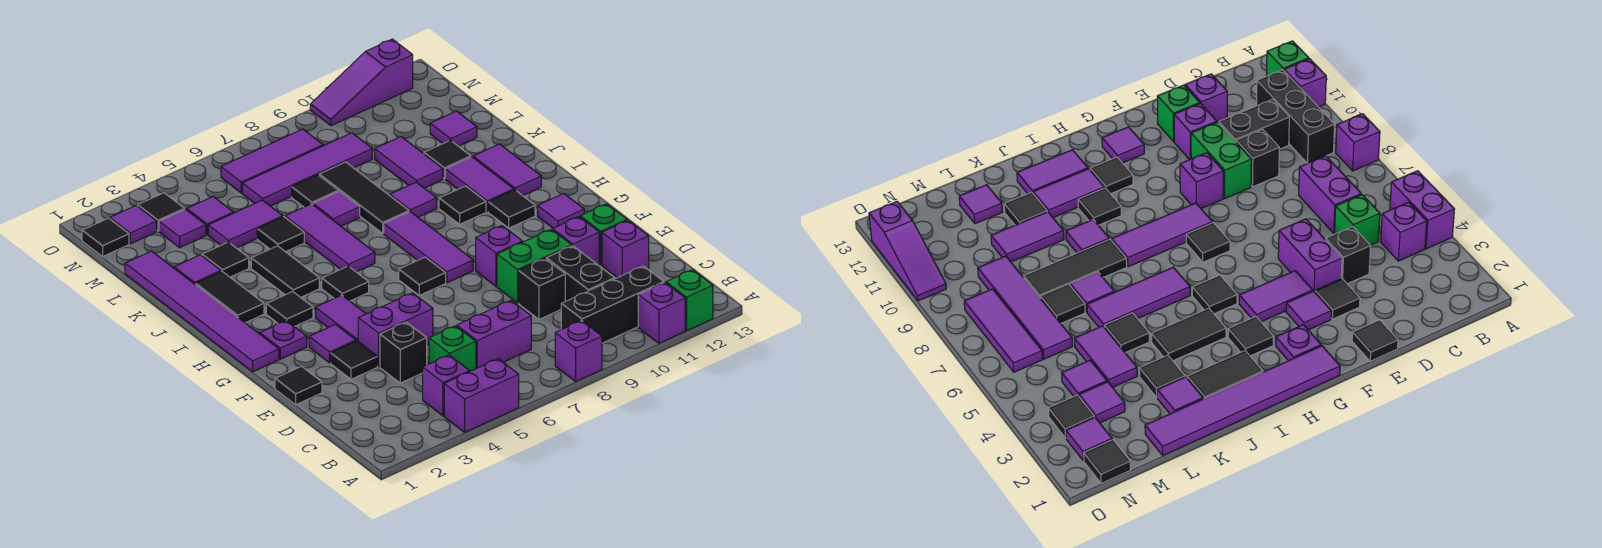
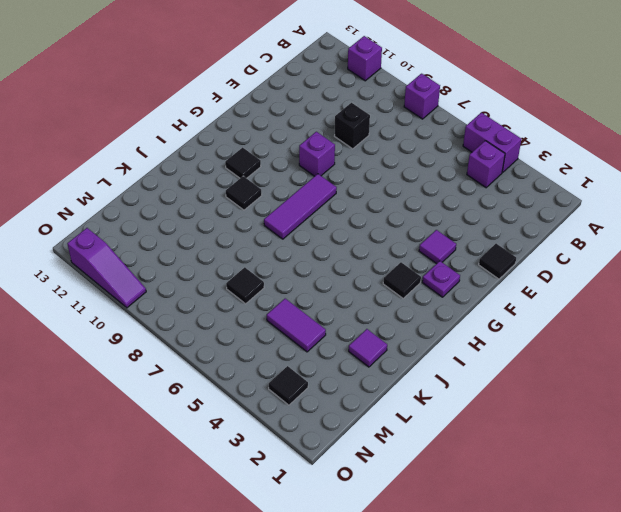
none -> green 1x1 brick [666,270,713,331]
none -> black 1x3 brick [561,266,664,343]
none -> green 1x1 brick [429,326,476,371]
none -> purple 1x2 brick [457,300,531,369]

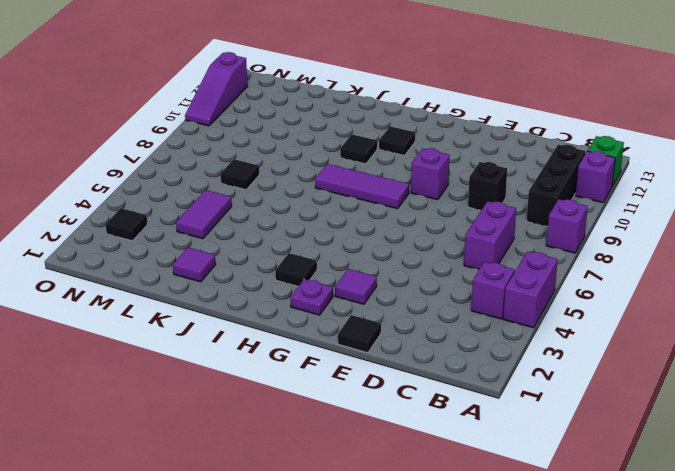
none -> green 1x1 brick [429,326,476,371]
none -> black 1x2 brick [546,246,615,301]
none -> black 1x1 brick [380,322,427,383]
none -> purple 1x1 brick [602,220,649,278]

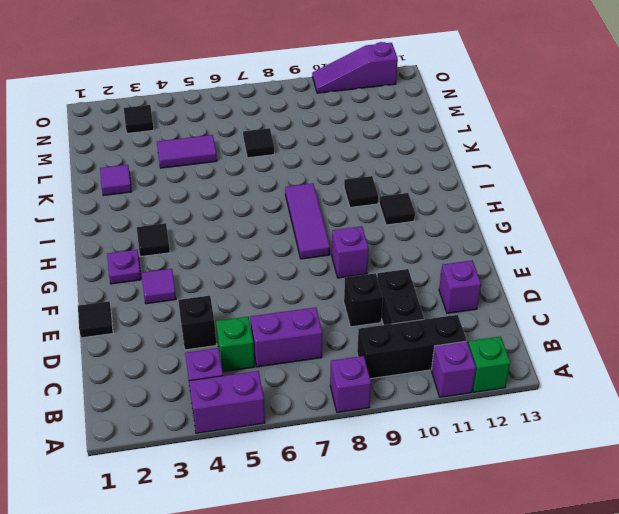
none -> black 1x1 tile [331,341,377,379]
none -> purple 1x2 brick [358,293,433,367]
none -> green 1x2 brick [497,229,572,303]
none -> purple 1x1 brick [553,217,599,265]

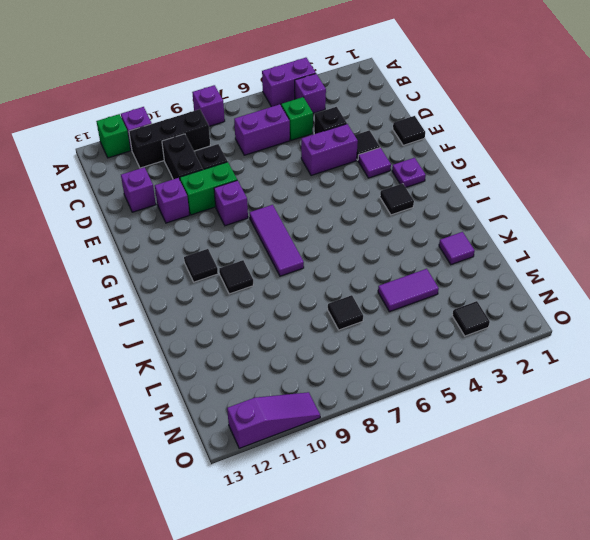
none -> green 1x1 brick [580,204,627,265]
none -> purple 1x2 tile [316,295,366,341]
none -> purple 1x6 tile [125,251,279,372]
none -> black 1x1 tile [399,257,446,295]

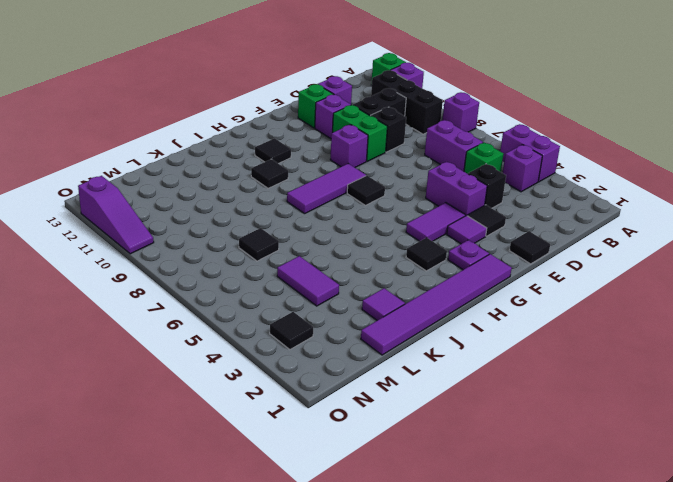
none -> purple 1x1 tile [538,194,584,228]
none -> black 1x1 tile [322,266,369,301]
none -> black 1x2 tile [196,271,264,323]
none -> black 1x2 tile [251,246,319,297]

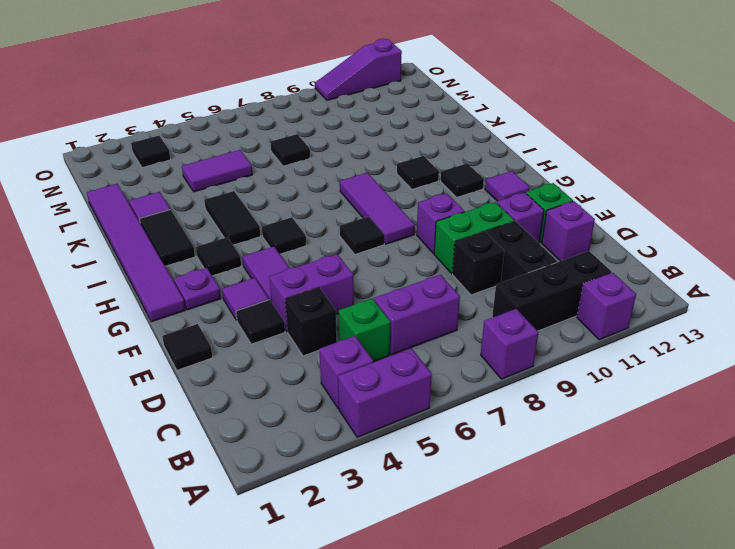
none -> green 1x1 brick [666,270,713,331]
none -> purple 1x3 tile [285,204,375,272]
none -> purple 1x2 tile [445,157,514,212]
none -> purple 1x2 tile [473,144,541,196]

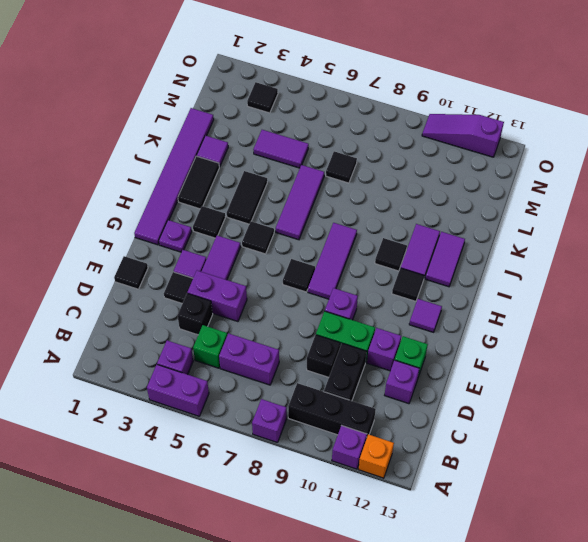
orange 1x1 brick [358,434,394,478] -> green 1x1 brick [666,270,713,331]
none -> black 1x3 tile [319,162,409,233]
none -> purple 1x1 tile [390,182,437,217]
none -> black 1x1 tile [202,242,249,277]
none -> black 1x1 tile [257,217,304,252]

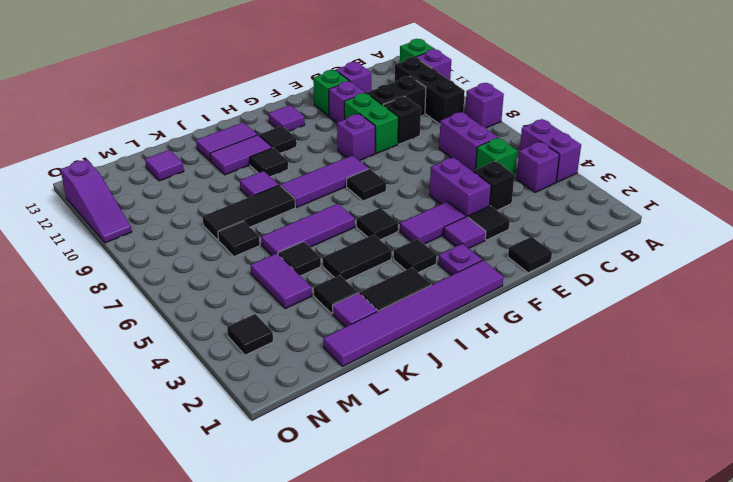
none -> purple 1x1 tile [313,191,360,226]
none -> purple 1x2 tile [375,137,443,188]
none -> black 1x1 tile [424,140,471,179]
none -> purple 1x1 tile [159,209,206,248]

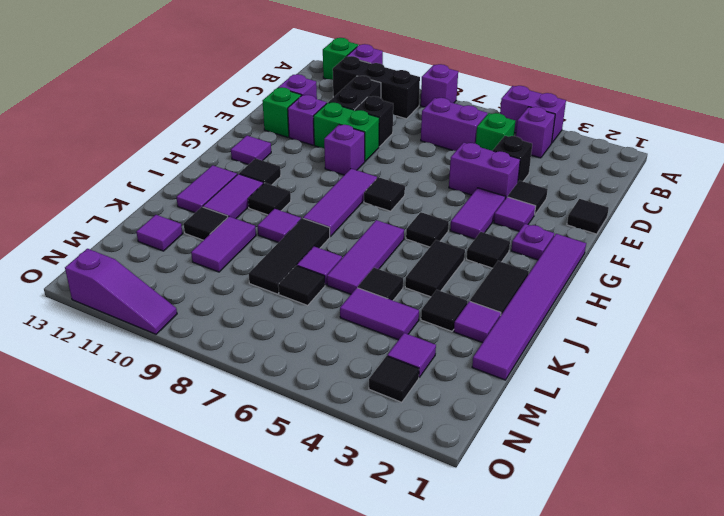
none -> purple 1x1 tile [187,197,234,235]
none -> purple 1x4 tile [242,133,372,206]
none -> black 1x1 tile [82,218,129,256]
none -> purple 1x1 tile [110,205,157,244]

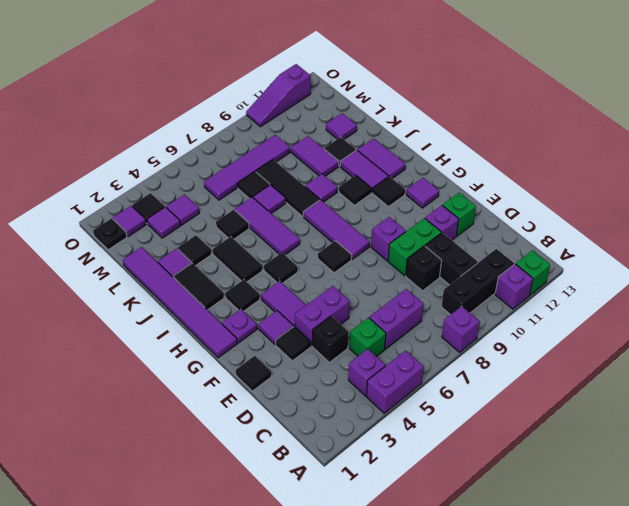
black 1x1 plate [93,218,127,250] -> black 1x1 tile [82,218,129,256]
none -> purple 1x1 brick [602,220,649,278]
none -> purple 1x2 tile [208,200,283,248]
none -> purple 1x3 tile [221,129,323,193]

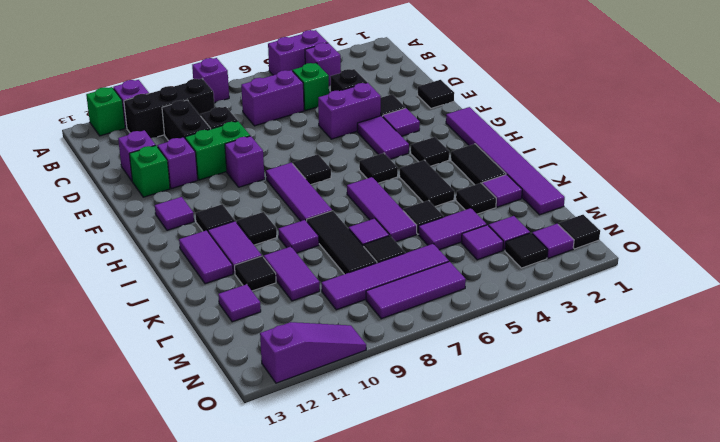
none -> purple 1x1 plate [260,321,307,359]

